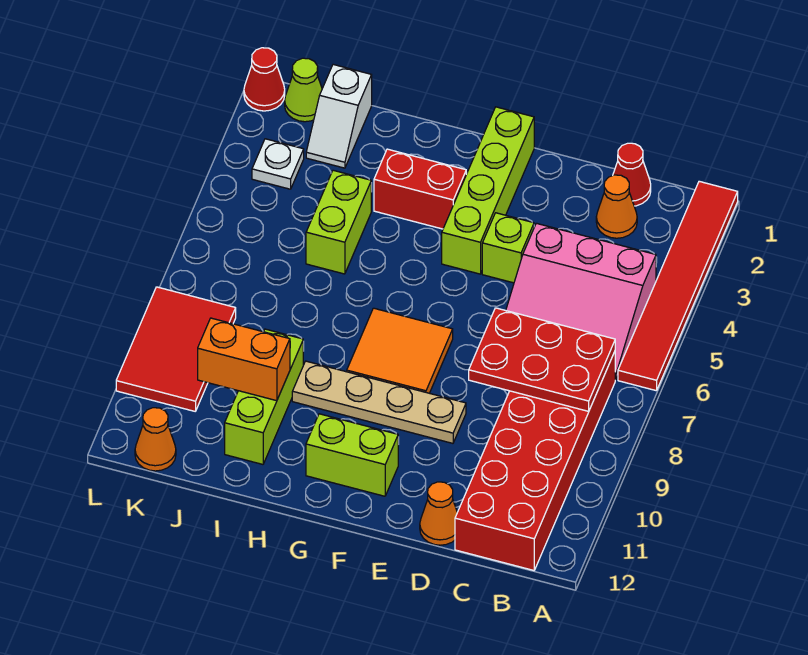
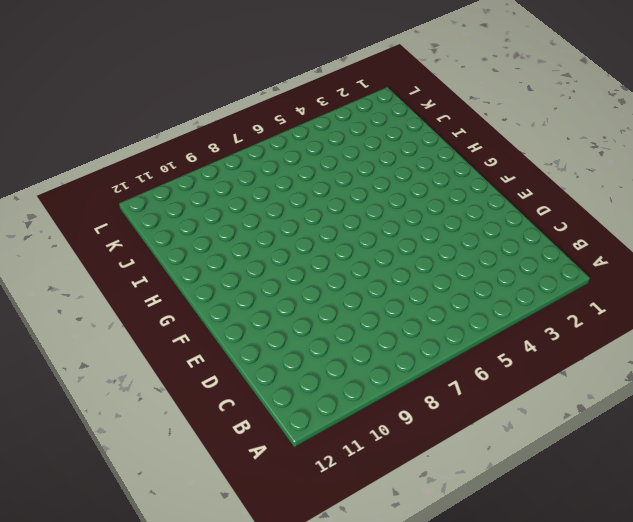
none -> red 1x6 tile [618,181,738,391]
none -> pink 3x3 slope [506,223,656,380]
none -> red 2x6 brick [455,352,615,570]

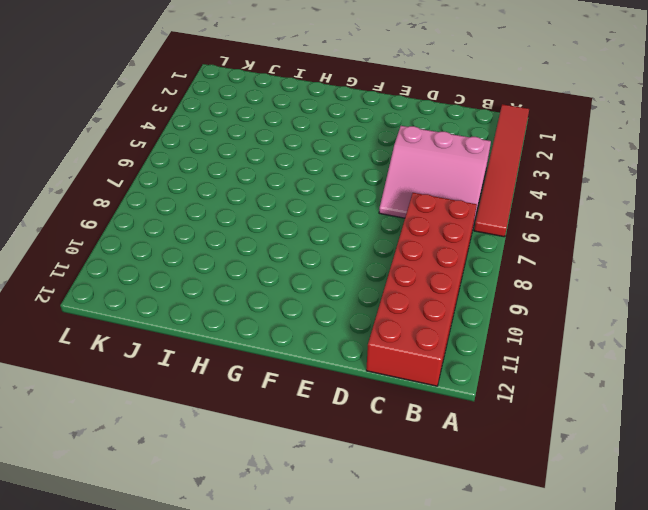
none -> red 1x1 cone [613,143,651,206]
none -> orange 1x1 cone [596,175,637,238]
none -> orange 1x1 cone [420,482,457,545]

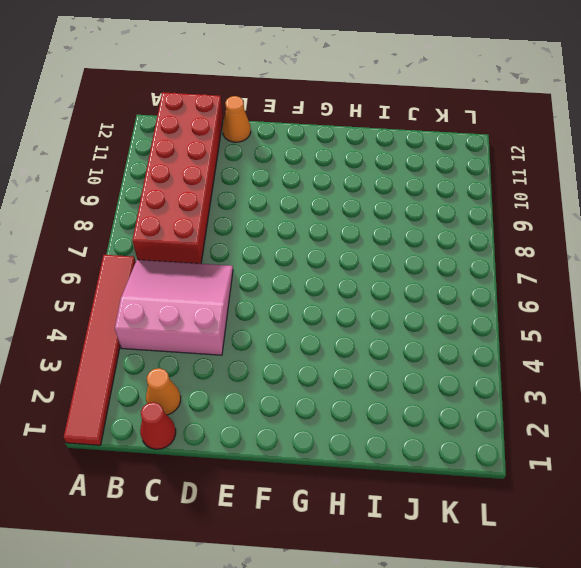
none -> lime 1x1 brick [482,213,534,283]
none -> tan 1x4 plate [292,361,466,443]
none -> lime 1x4 brick [442,107,534,274]

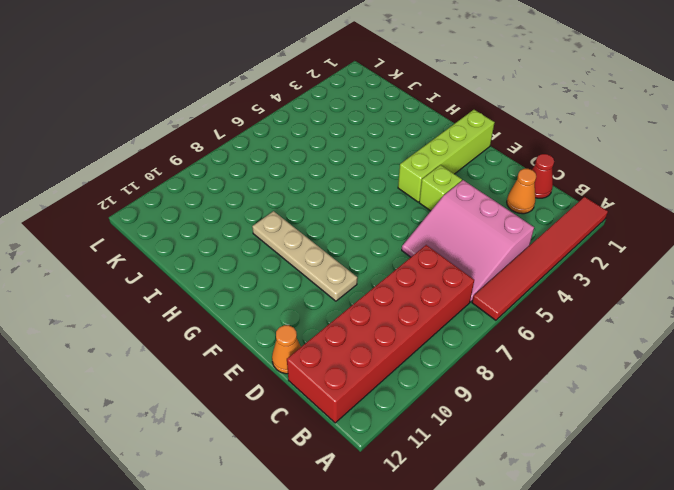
none -> orange 2x2 tile [347,308,453,393]
none -> lime 1x2 brick [306,414,398,496]
none -> red 1x2 brick [374,149,466,229]

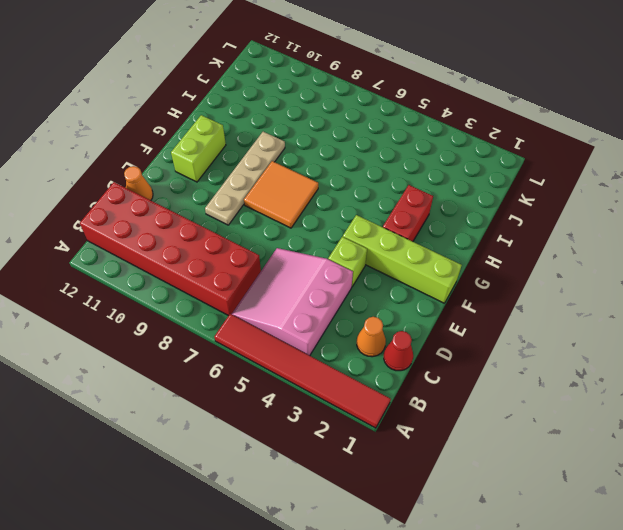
none -> lime 1x2 brick [306,170,371,274]
none -> lime 1x3 brick [225,329,303,464]
none -> white 1x2 slope [306,65,372,168]

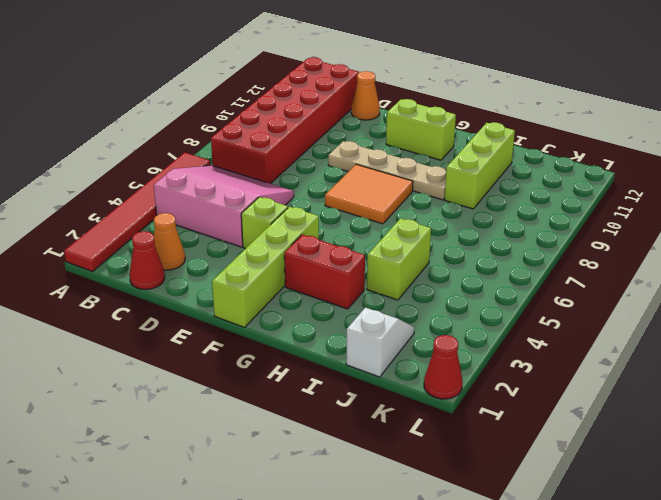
none -> lime 1x1 cone [285,58,322,122]
none -> white 1x1 plate [252,139,304,189]
none -> red 2x3 tile [116,287,236,411]

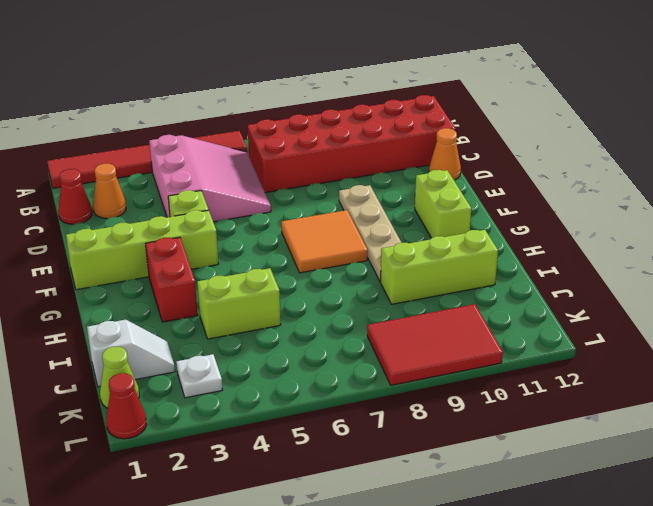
none -> orange 1x1 cone [135,408,176,471]
none -> red 2x3 plate [469,308,615,411]
none -> orange 1x2 brick [198,318,290,401]

